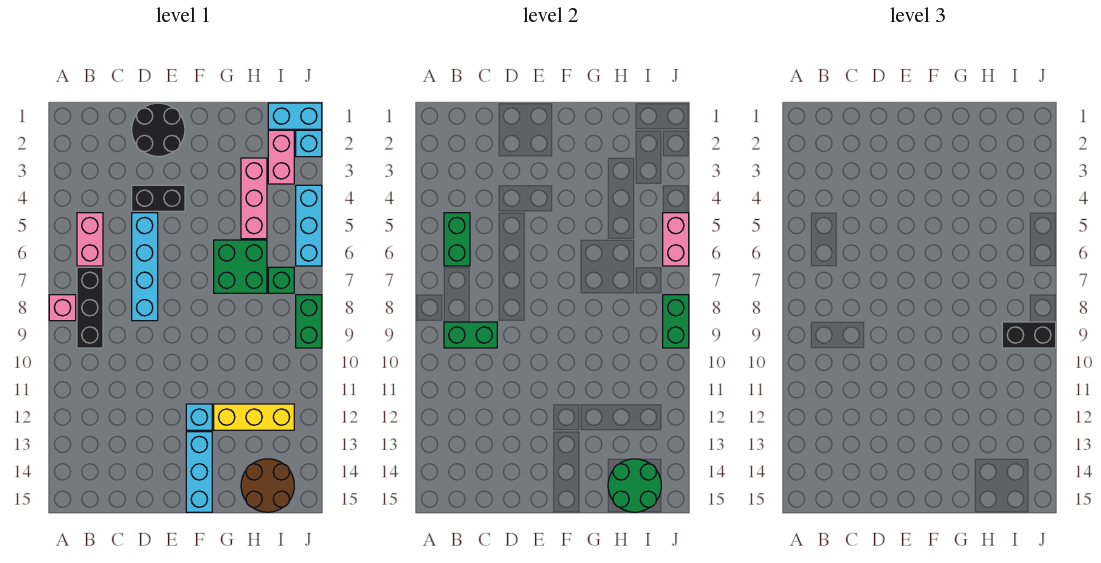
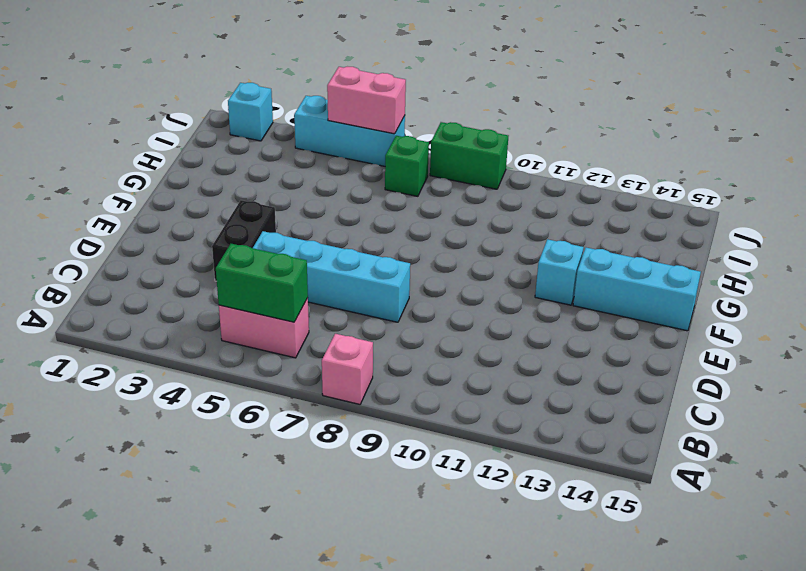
none -> black 1x3 brick [77,267,103,348]
none -> black 2x2 round brick [132,103,185,157]
none -> green 2x2 brick [214,240,267,293]

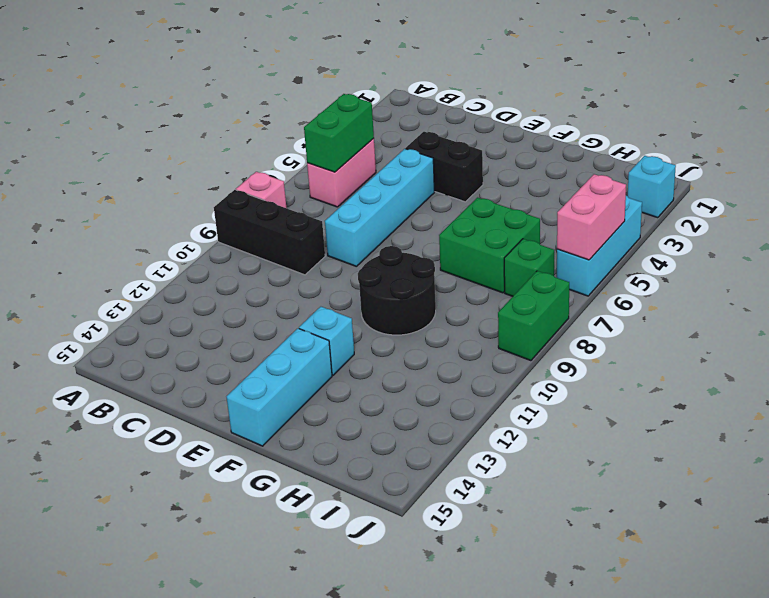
black 1x3 brick [214,190,325,275] -> black 1x3 brick turned to [77,267,103,348]
black 2x2 round brick [358,246,436,335] -> black 2x2 round brick moved to [132,103,185,157]
none -> yellow 1x3 brick [214,404,294,430]
none -> pink 1x3 brick [241,158,267,239]
none -> brown 2x2 round brick [241,459,294,512]

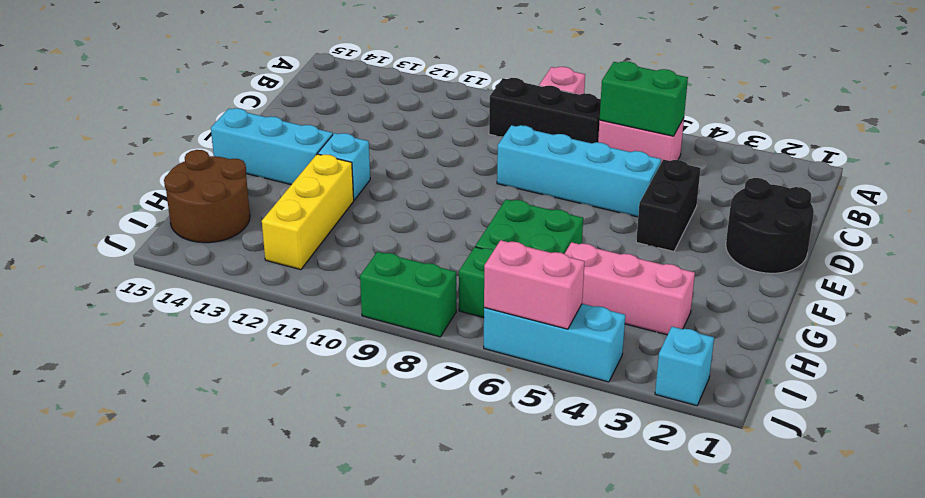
none -> cyan 1x2 brick [268,103,322,129]
none -> pink 1x2 brick [268,130,294,184]
none -> green 1x2 brick [444,322,497,348]

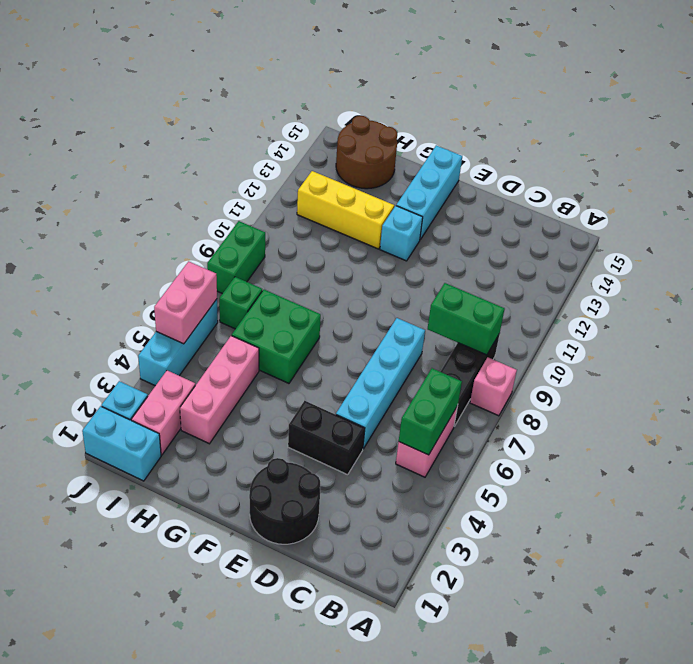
none -> green 2x2 round brick [608,459,661,512]
none -> green 1x2 brick [663,295,689,348]
none -> black 1x2 brick [1002,322,1056,348]

